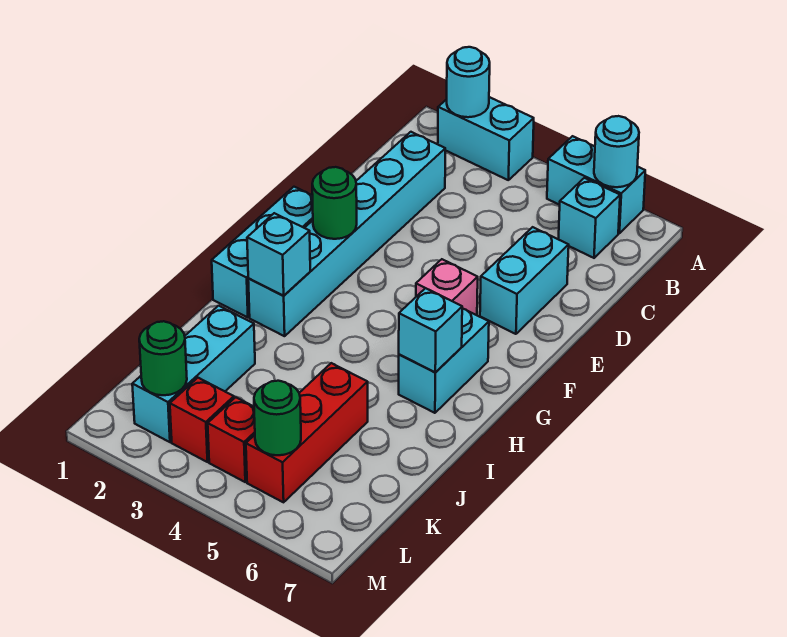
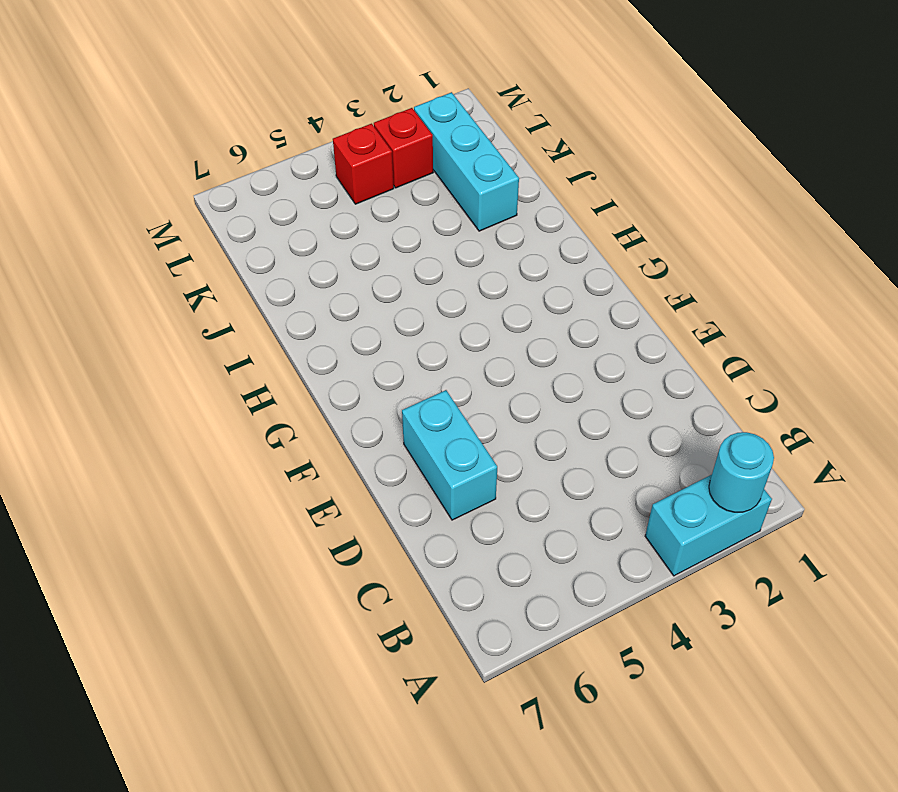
none -> cyan 1x2 brick [547,136,645,233]
none -> cyan 1x1 brick [559,178,620,258]
none -> cyan 1x6 brick [248,132,445,336]

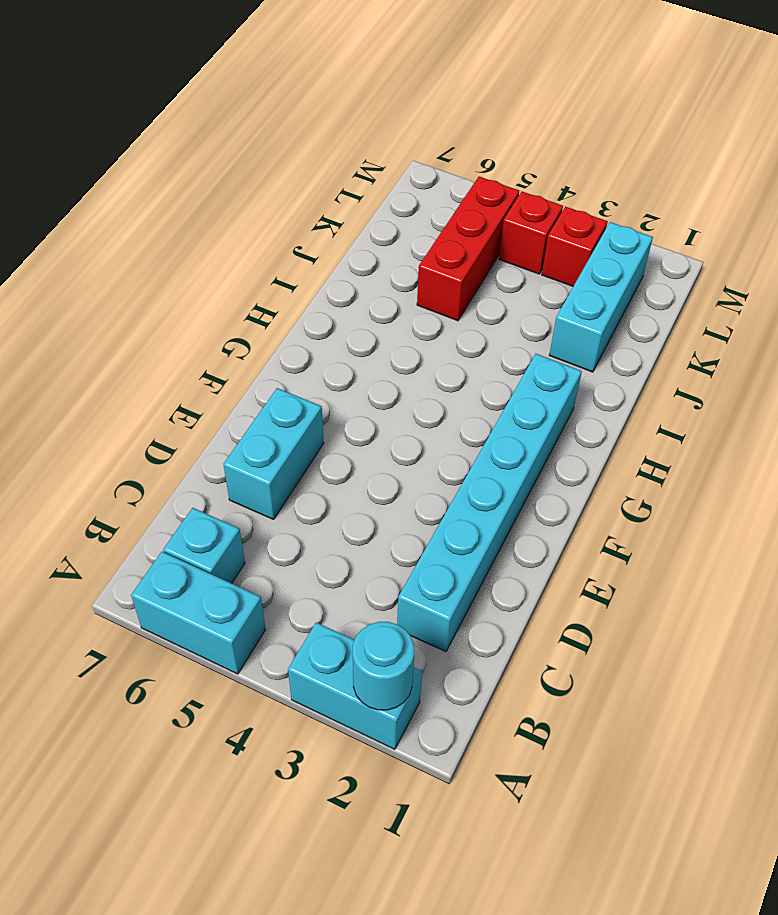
none -> cyan 1x3 brick [212,187,313,318]
none -> pink 1x1 brick [416,259,478,315]
none -> cyan 1x2 brick [399,309,489,413]

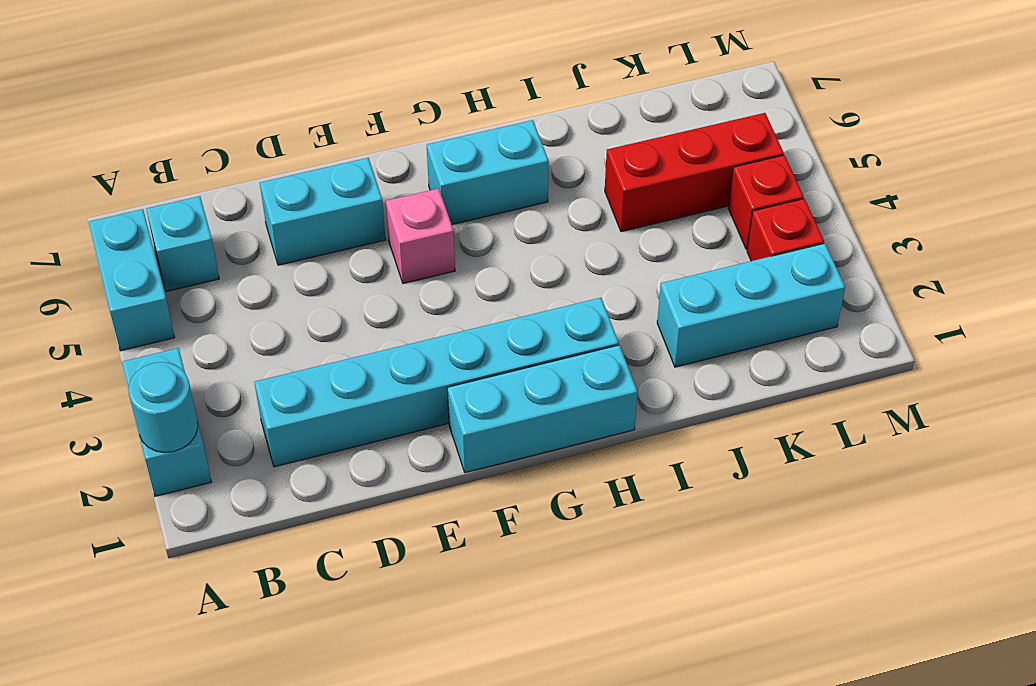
none -> cyan 1x1 round brick [594,116,639,187]
none -> green 1x1 round brick [312,167,357,239]
none -> cyan 1x1 brick [247,213,310,296]

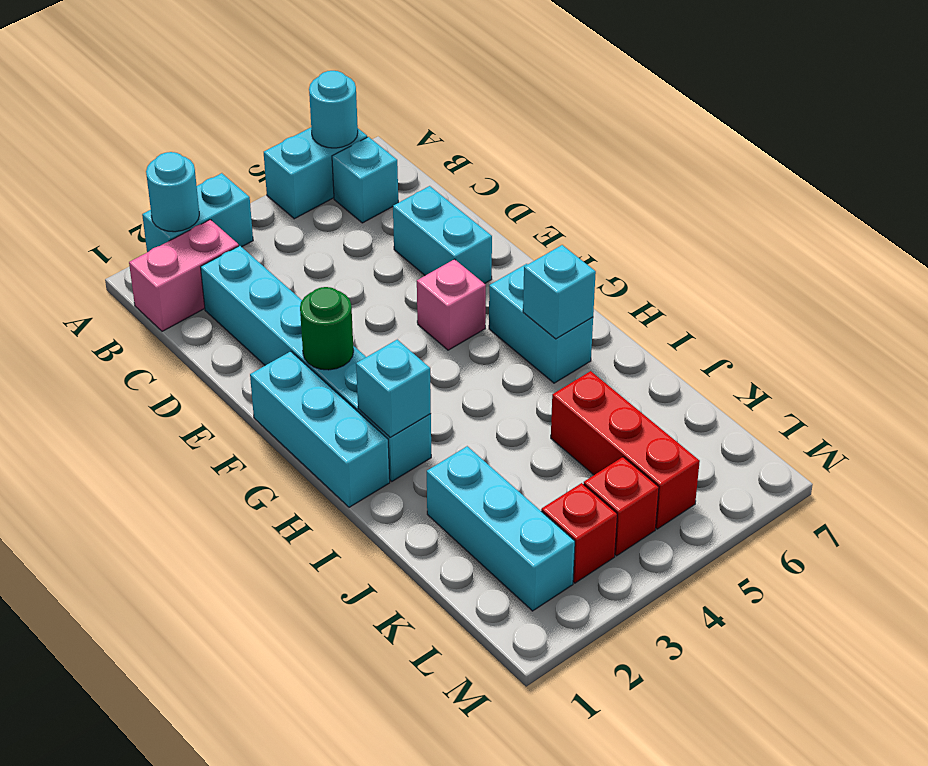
pink 1x2 brick [129,220,239,331] -> none
none -> green 1x1 round brick [139,321,187,395]
none -> green 1x1 round brick [254,381,301,455]

